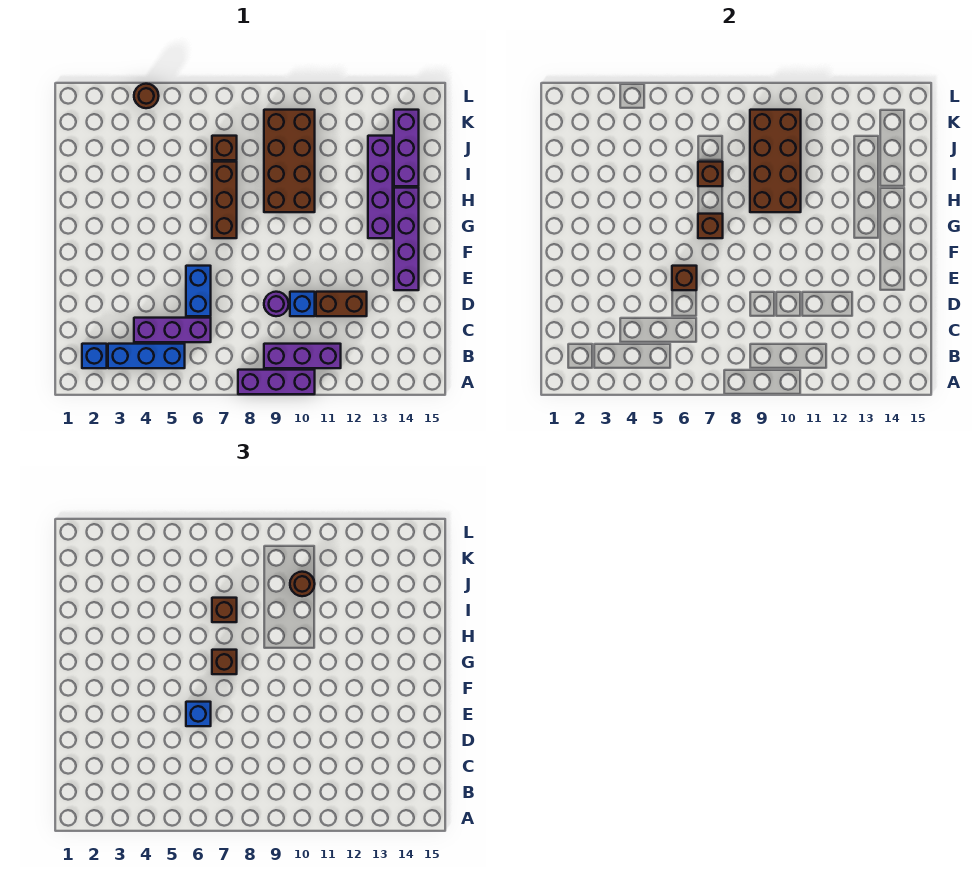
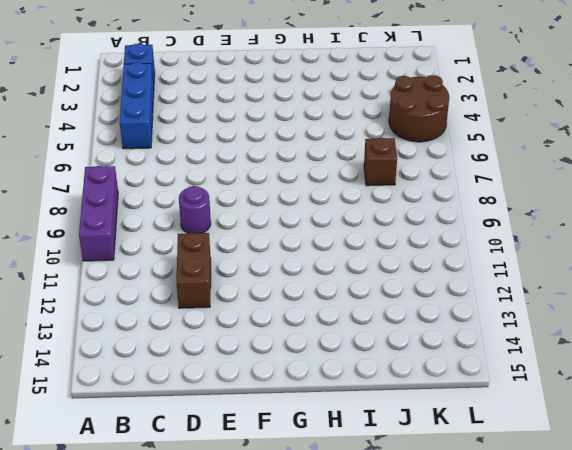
brown 2x2 round brick [389,75,449,142] -> brown 1x1 round brick [134,84,159,108]
none -> purple 1x3 brick [264,344,341,368]
none -> purple 1x3 brick [134,318,211,342]
none -> blue 1x2 brick [186,266,211,316]

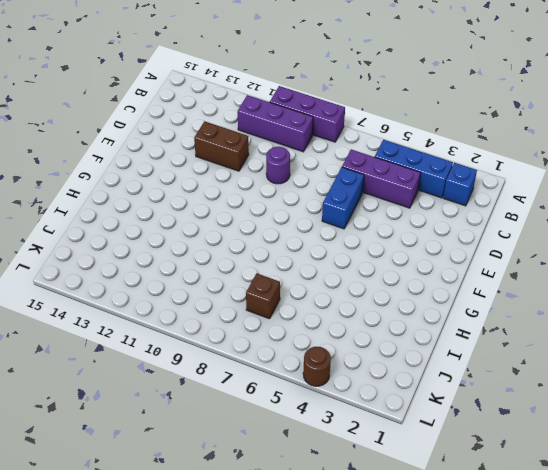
none -> blue 1x1 brick [290,292,315,316]
none -> purple 1x4 brick [394,188,419,290]
none -> brown 1x3 brick [212,162,237,238]

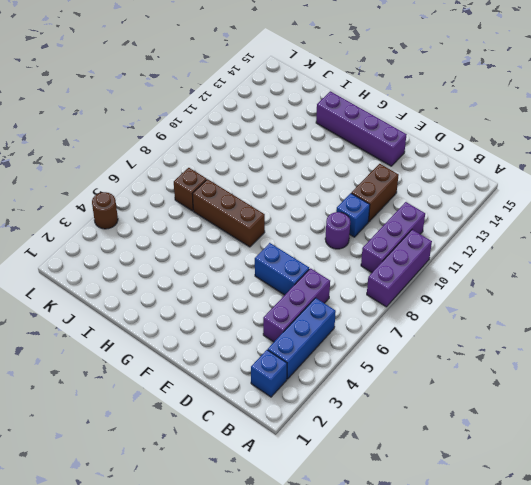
none -> purple 1x4 brick [368,136,393,238]
none -> brown 2x4 brick [264,110,315,212]
none -> purple 1x3 brick [394,110,419,186]

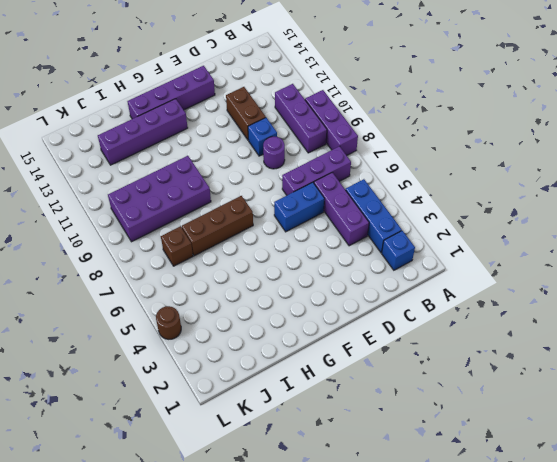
purple 1x3 brick [282,146,351,195] -> purple 1x3 brick moved to [394,110,419,186]
purple 2x4 brick [108,156,211,242] -> brown 2x4 brick [264,110,315,212]
none -> brown 1x1 brick [672,266,697,290]
none -> brown 1x1 brick [698,214,723,238]
none -> brown 2x4 brick [750,110,801,212]

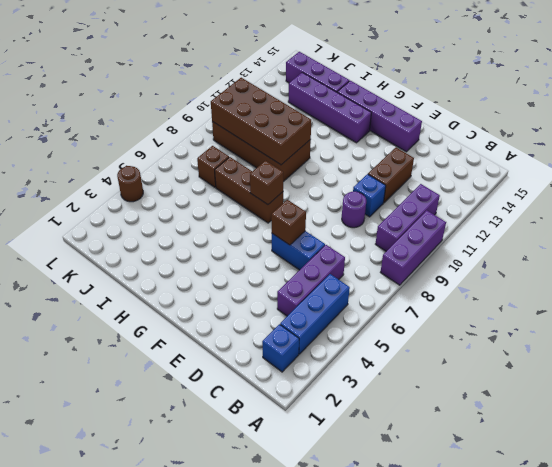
none -> brown 1x1 brick [698,162,723,186]
none -> blue 1x1 brick [186,702,211,726]
none -> brown 1x1 brick [212,650,237,674]

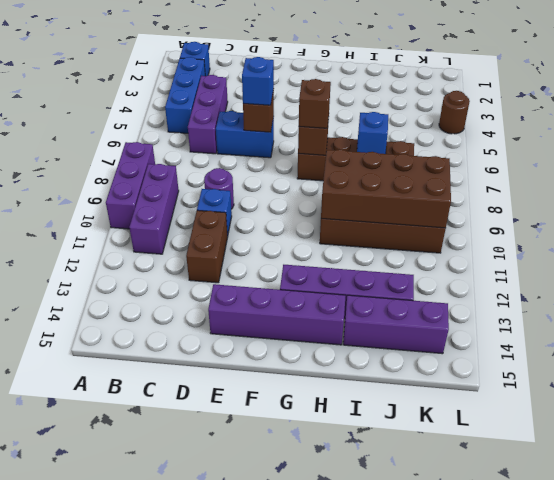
blue 1x1 brick [357,112,388,154] -> brown 1x1 brick [698,162,723,186]
none -> brown 1x1 brick [212,598,237,622]
none -> brown 1x1 round brick [290,572,315,596]

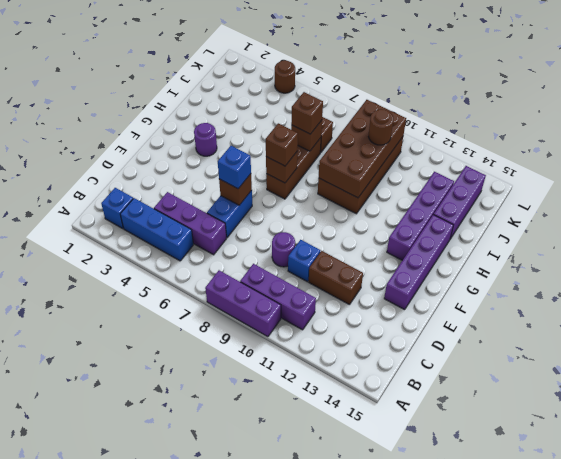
purple 1x1 round brick [194,123,217,156] -> none

